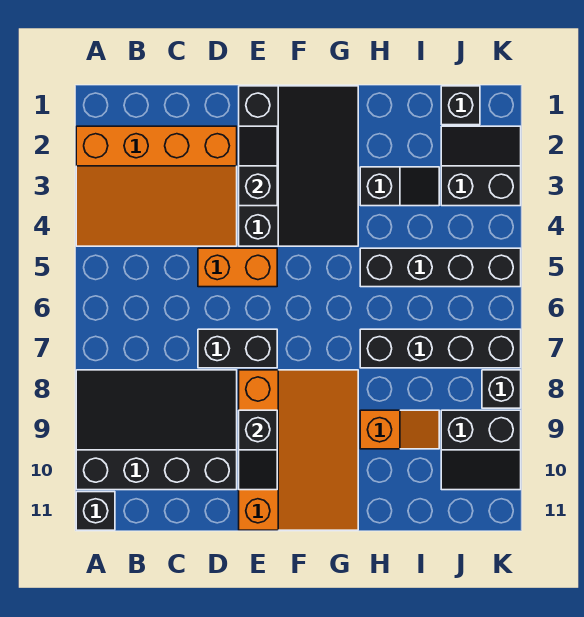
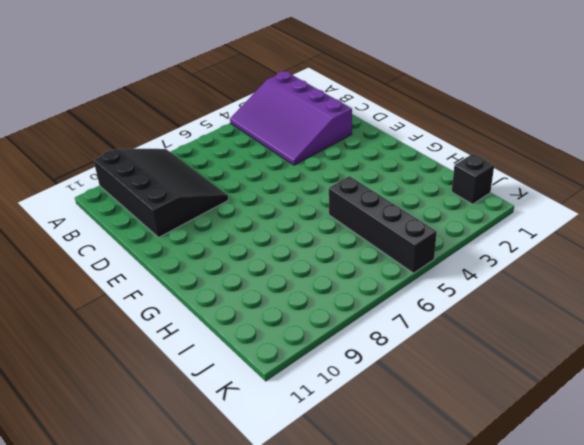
purple 3x4 slope [230,71,352,165] -> orange 3x4 slope [76,126,237,246]
none -> black 1x1 brick [76,492,115,530]
none -> orange 1x2 brick [198,248,277,287]
none -> black 1x2 brick [198,329,277,368]

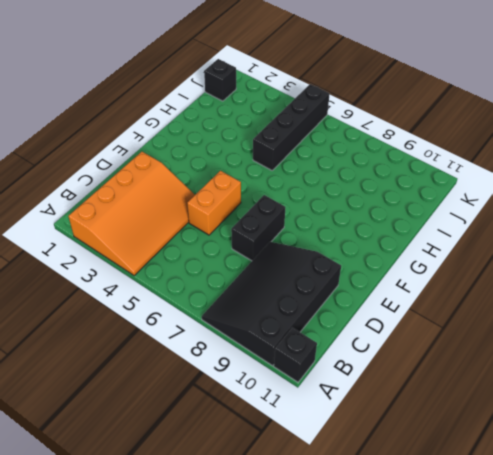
none -> black 3x4 slope [239,86,358,246]
none -> orange 3x4 slope [239,370,358,530]
none -> black 1x2 slope [360,167,439,206]

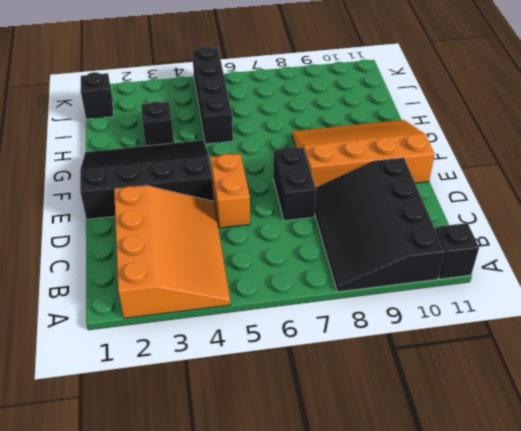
none -> black 1x4 brick [360,329,521,368]
none -> orange 1x2 slope [360,410,439,449]
none -> black 2x2 slope [441,126,521,206]

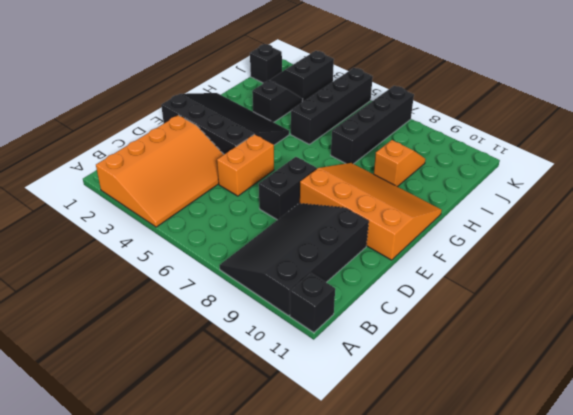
none -> black 2x2 slope [441,410,521,490]
none -> black 1x1 brick [482,370,521,408]
none -> black 1x2 slope [239,126,277,206]

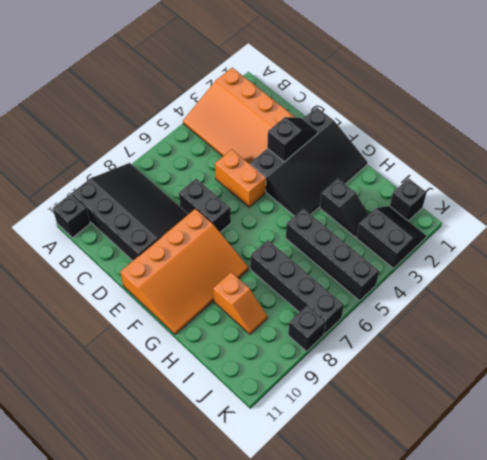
none -> black 2x2 slope [441,410,521,490]
none -> black 1x2 slope [239,410,277,490]

